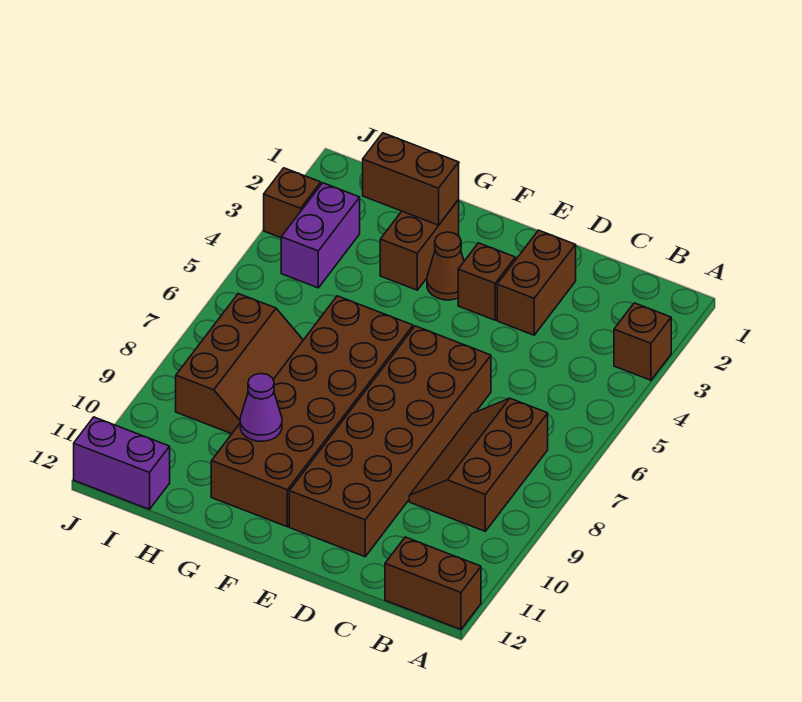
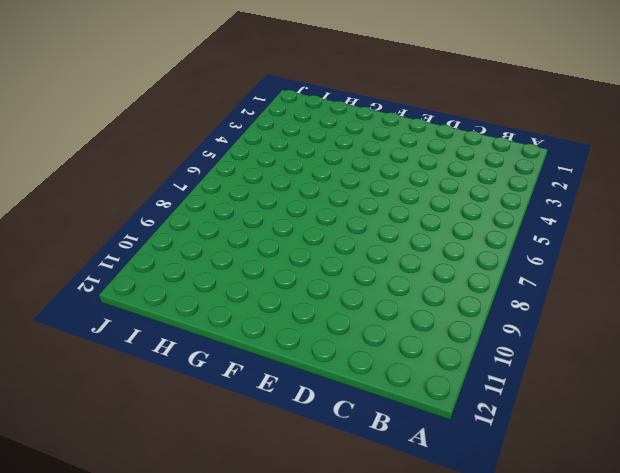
none -> brown 1x1 brick [614,303,671,380]
none -> brown 1x2 brick [385,537,481,629]
none -> brown 2x3 slope [409,398,548,531]

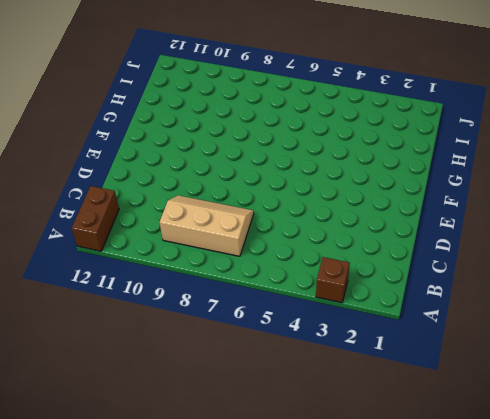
tan 2x3 slope [160,195,254,256] -> brown 2x3 slope [409,398,548,531]
none -> brown 1x2 brick [497,230,576,335]
none -> brown 2x6 brick [289,326,491,557]
none -> brown 1x1 brick [458,243,515,320]

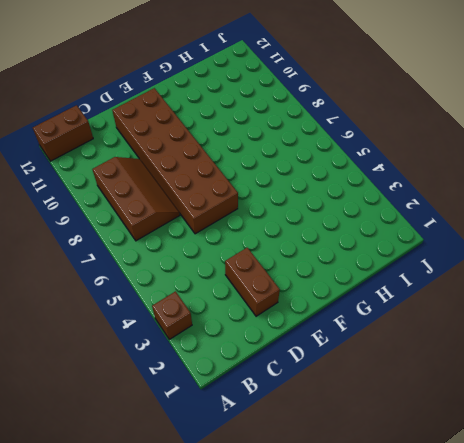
none -> brown 1x1 brick [458,243,515,320]
none -> brown 1x1 cone [427,232,464,300]
none -> brown 2x6 brick [211,296,413,527]

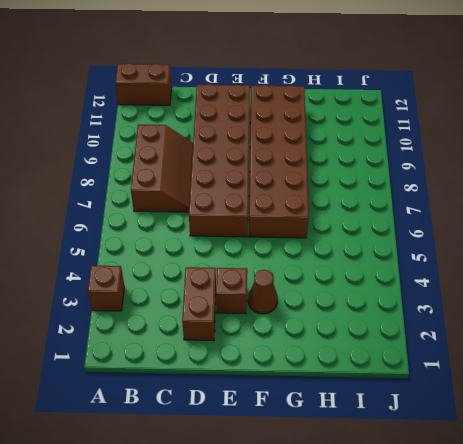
none -> brown 1x2 brick [380,200,459,290]
none -> brown 2x3 slope [176,294,303,434]
none -> purple 1x2 brick [281,183,360,288]

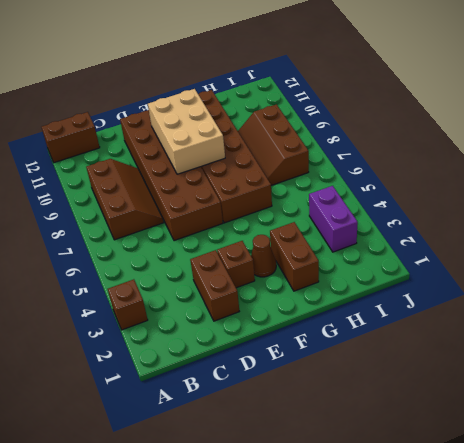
tan 2x3 brick [148,89,225,174] -> none
none -> purple 1x2 brick [74,417,170,509]
none -> brown 1x1 brick [264,168,321,238]
none -> brown 1x2 brick [363,133,459,225]

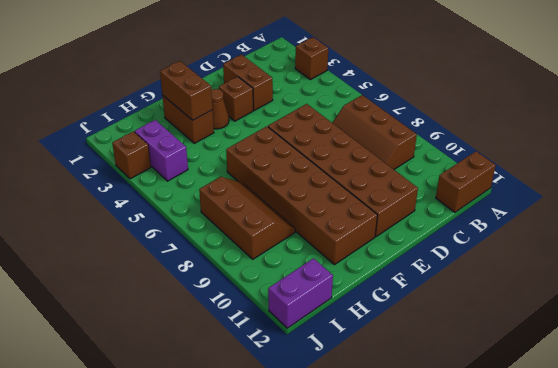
brown 1x2 brick [160,61,213,120] -> brown 1x2 brick turned to [363,133,459,225]
none -> purple 1x1 cone [240,374,282,441]

